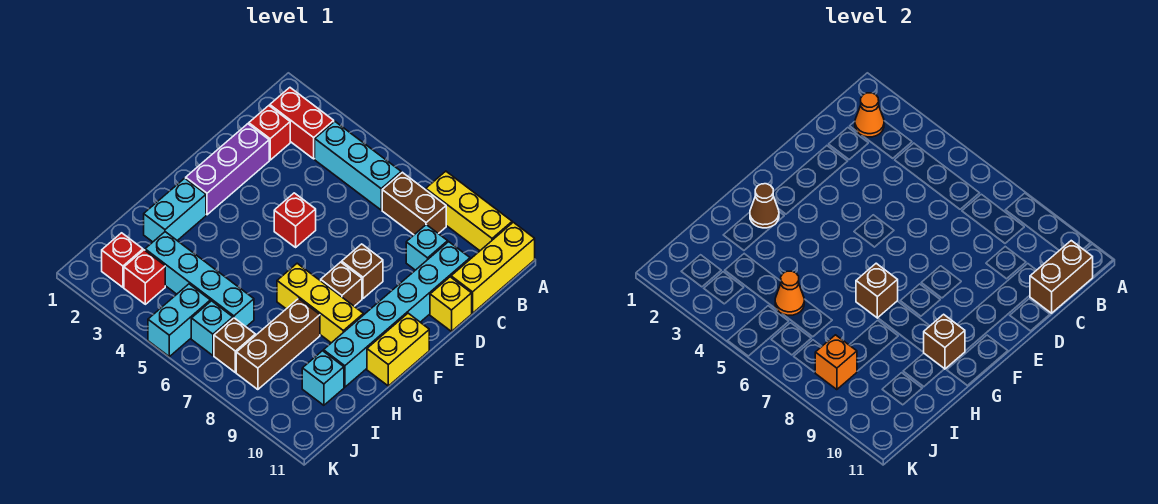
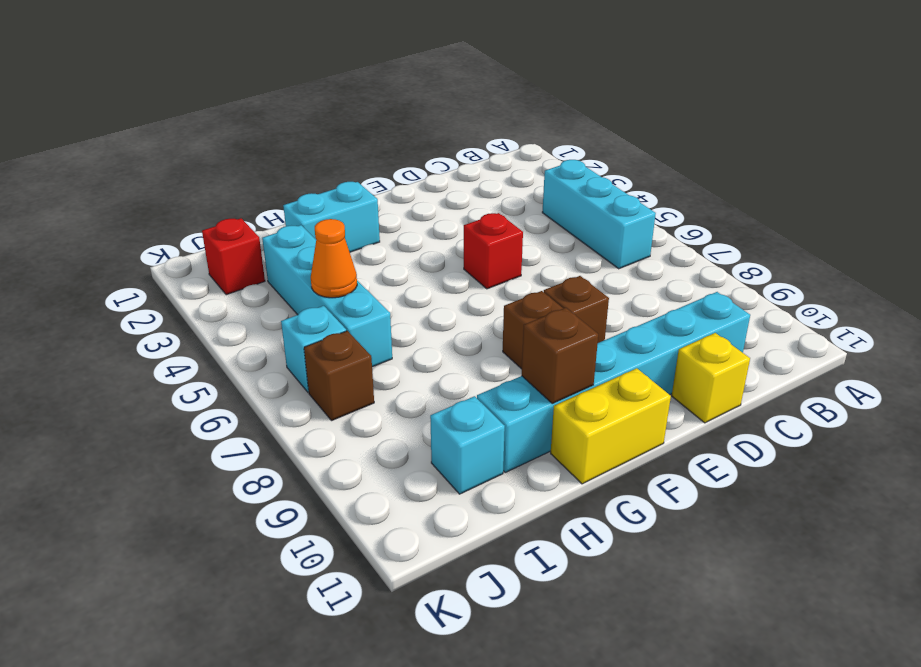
none -> yellow 1x3 brick [426,171,512,251]
none -> yellow 1x3 brick [451,222,535,313]
none -> red 1x2 brick [270,88,334,159]
none -> brown 1x2 brick [382,172,446,235]

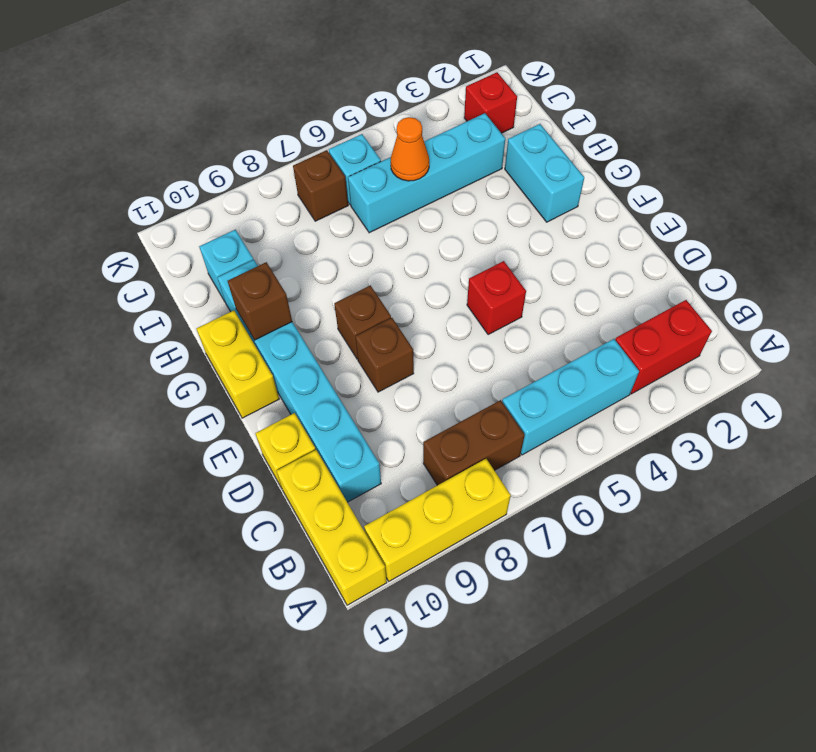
none -> red 1x1 brick [249,106,290,160]
none -> cyan 1x1 brick [406,225,448,270]
none -> purple 1x3 brick [186,124,269,215]
none -> yellow 1x3 brick [277,263,363,343]

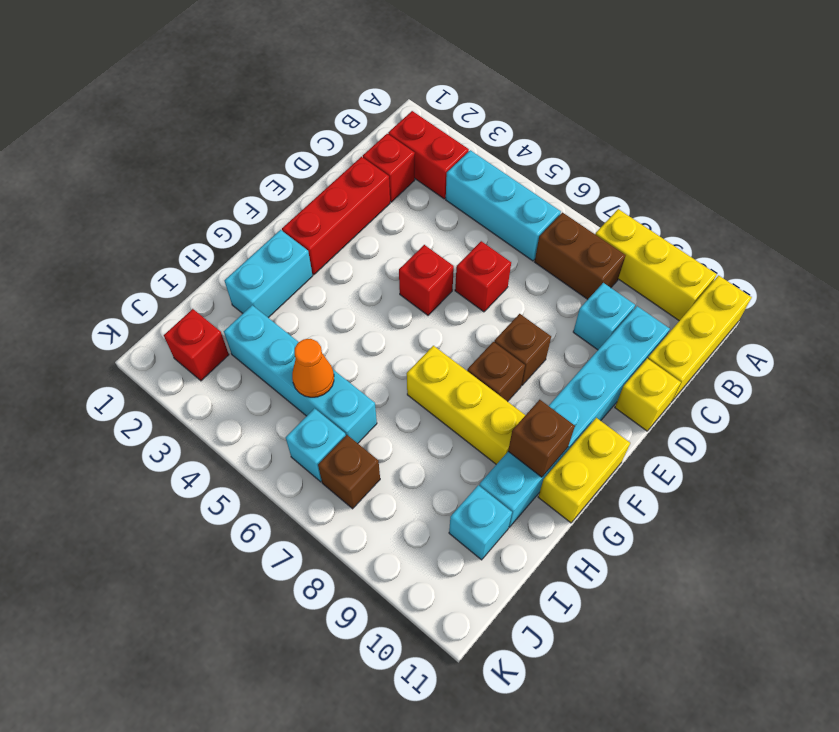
red 1x3 brick [282,157,390,275] -> purple 1x3 brick [186,124,269,215]
red 1x1 brick [455,241,511,312] -> red 1x1 brick moved to [124,250,165,304]
none -> brown 1x3 brick [236,299,320,390]
none -> cyan 1x2 brick [148,284,210,357]
none -> orange 1x1 cone [855,93,884,137]
none -> brown 1x2 brick [1030,241,1093,313]

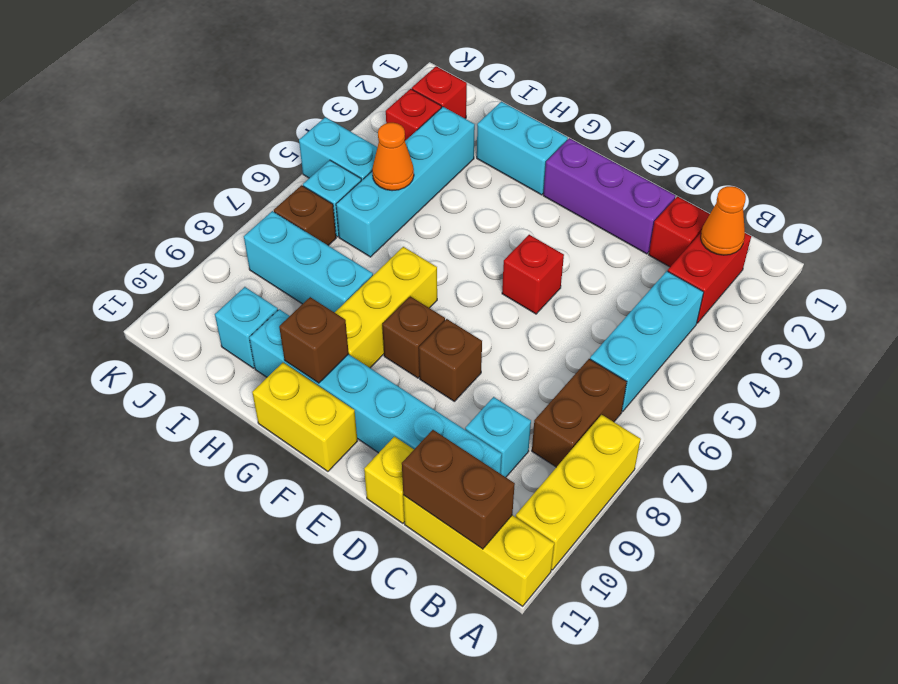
cyan 1x3 brick [244,211,373,313] -> brown 1x3 brick [236,299,320,390]
none -> brown 1x1 cone [750,184,779,228]
none -> brown 1x1 brick [856,263,898,318]
none -> orange 1x1 brick [815,335,857,390]

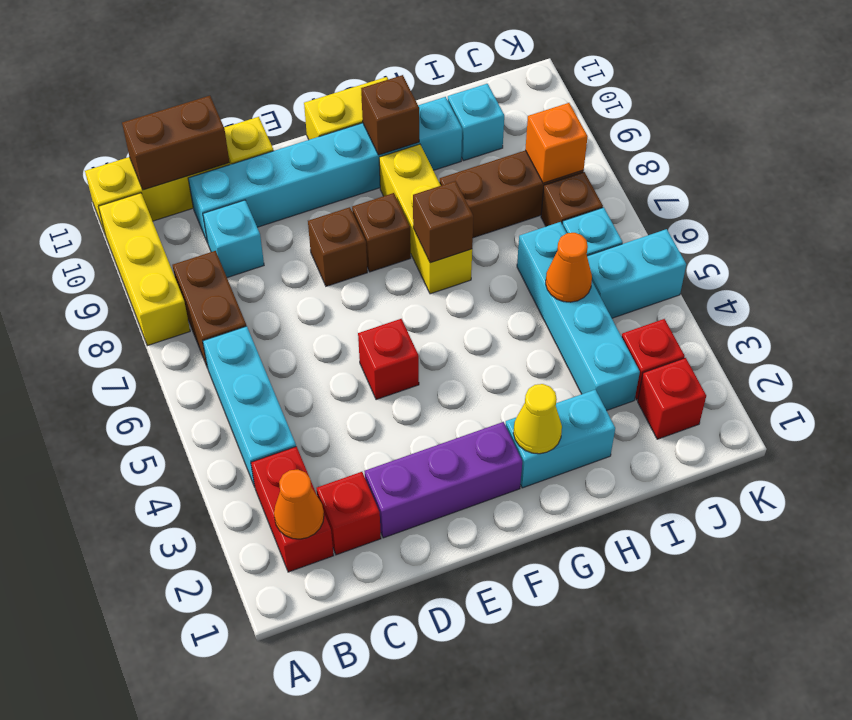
yellow 1x1 cone [513,384,562,454] -> brown 1x1 cone [750,184,779,228]

